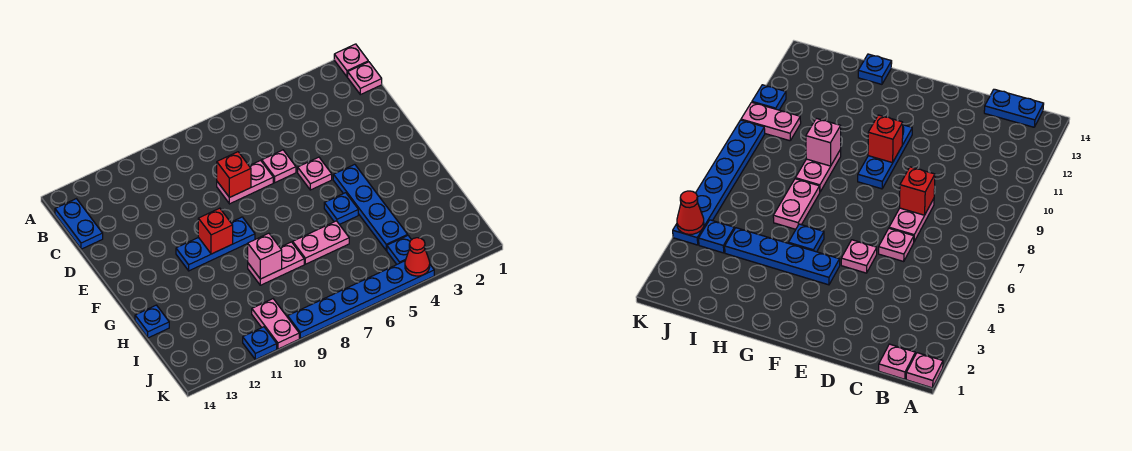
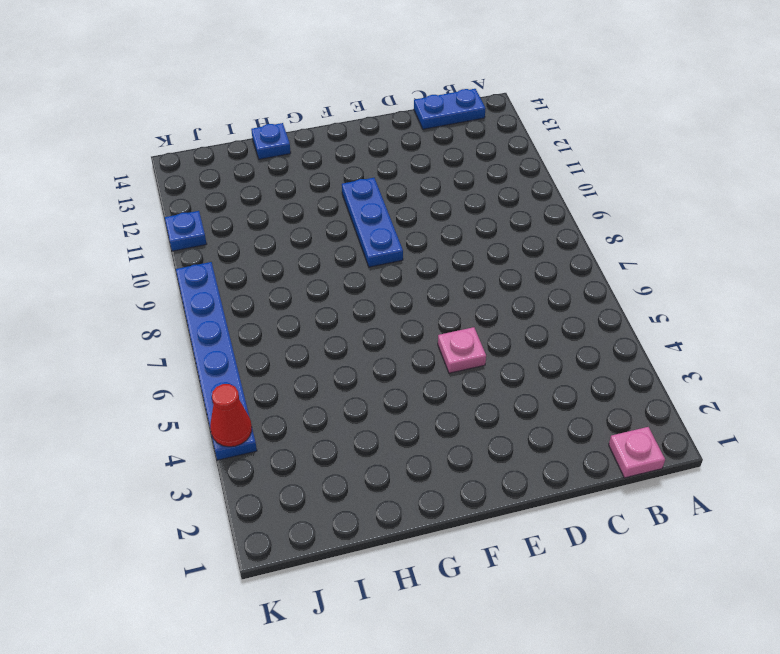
none -> pink 1x1 plate [334,44,368,77]
none -> pink 1x1 plate [262,150,296,183]
none -> pink 1x2 plate [217,160,273,204]

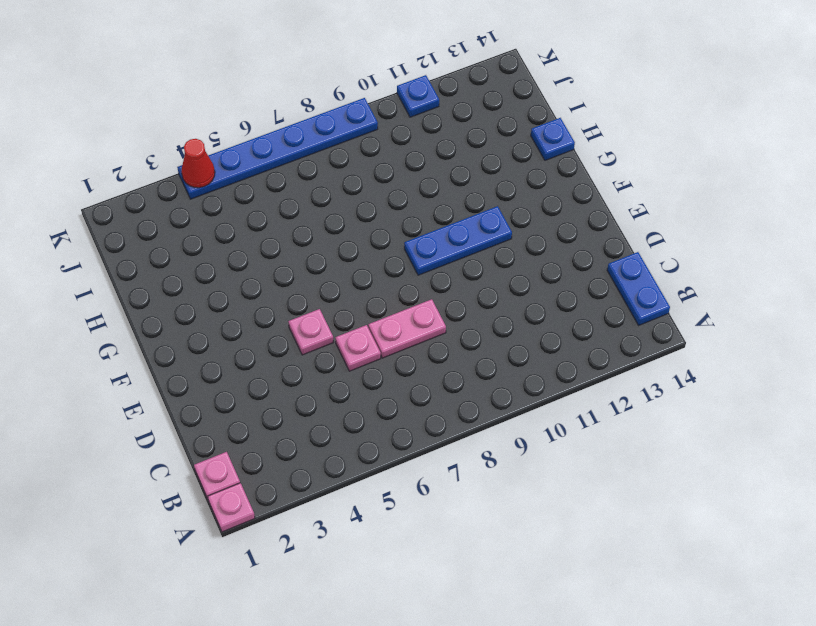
none -> blue 1x4 plate [333,164,408,250]
none -> blue 1x1 plate [324,193,358,225]
none -> pink 1x2 plate [293,221,349,264]

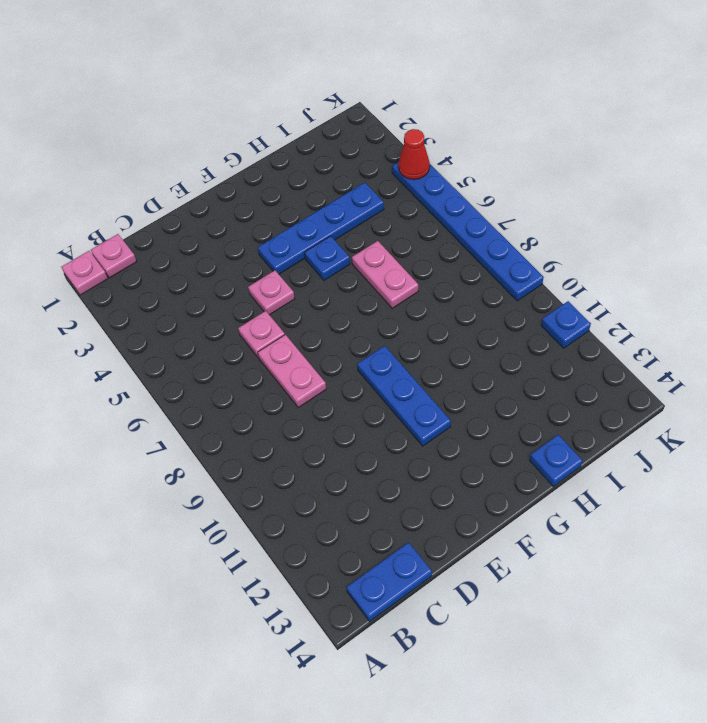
none -> pink 1x2 plate [248,242,304,285]
none -> blue 1x1 plate [387,236,411,264]
none -> pink 1x2 plate [252,299,299,349]

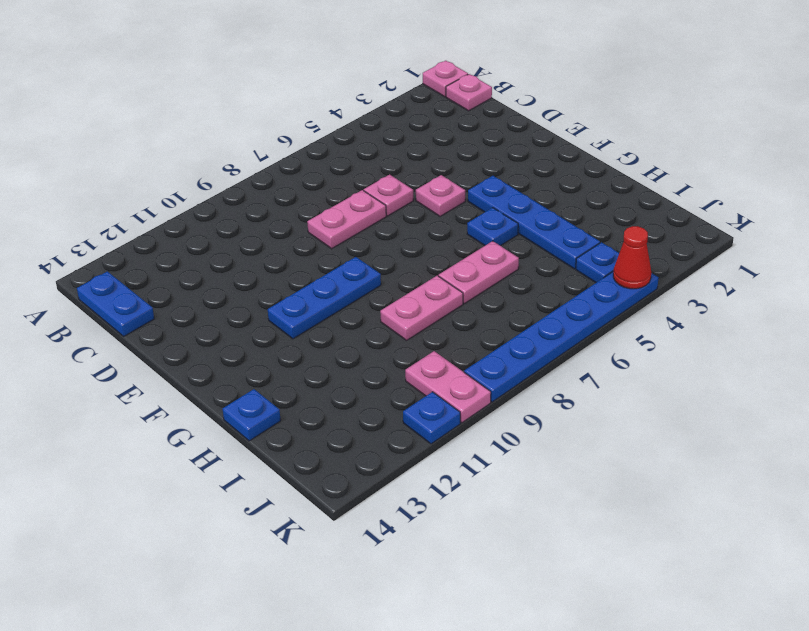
none -> red 1x1 brick [217,152,251,198]
none -> red 1x1 brick [198,208,233,254]
none -> pink 1x1 brick [248,233,282,279]

